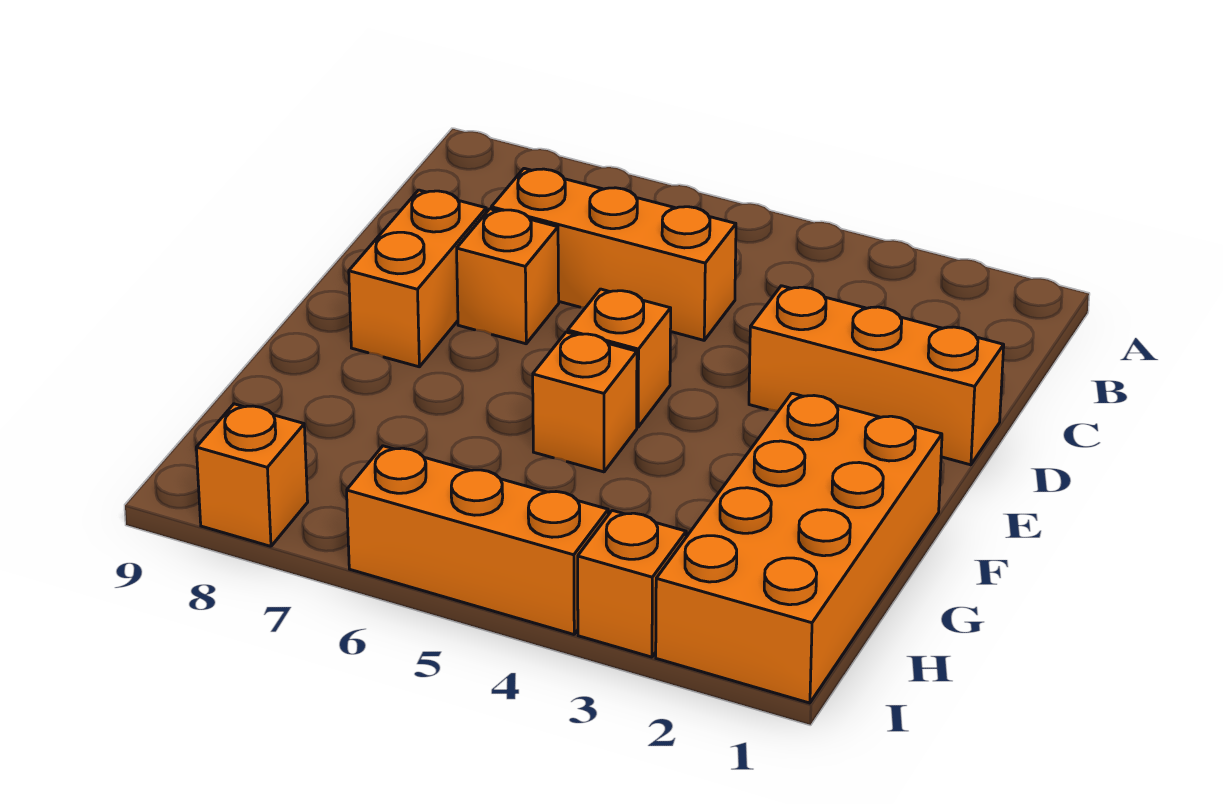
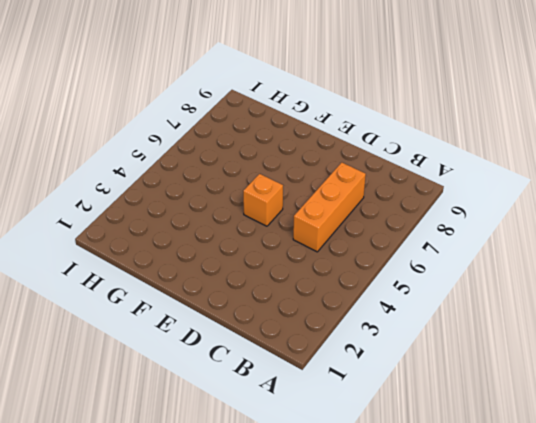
none -> orange 1x3 brick [749,286,1004,465]
none -> orange 1x1 brick [457,209,559,344]

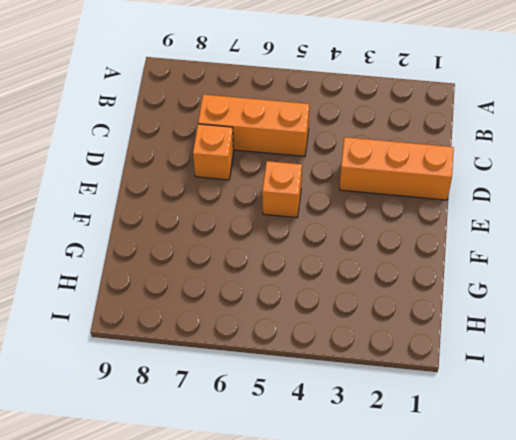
none -> orange 1x2 brick [349,190,486,367]
none -> orange 2x4 brick [656,393,942,703]

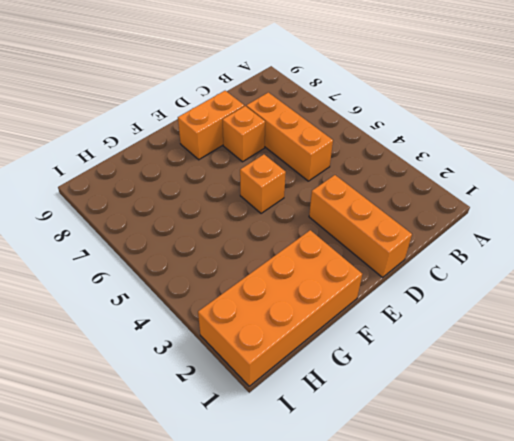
none -> orange 1x1 brick [533,332,637,472]
none -> orange 1x1 brick [578,510,686,657]

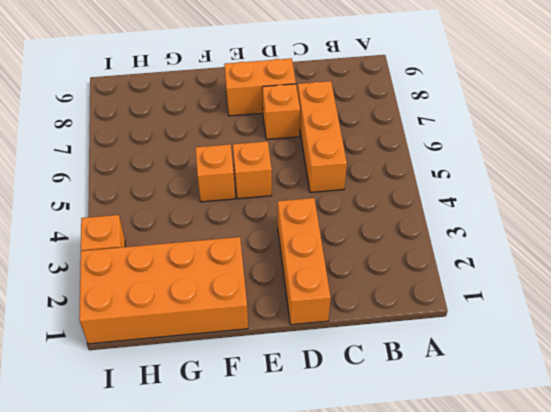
none -> orange 1x3 brick [347,446,608,634]
none -> orange 1x1 brick [196,404,308,546]

